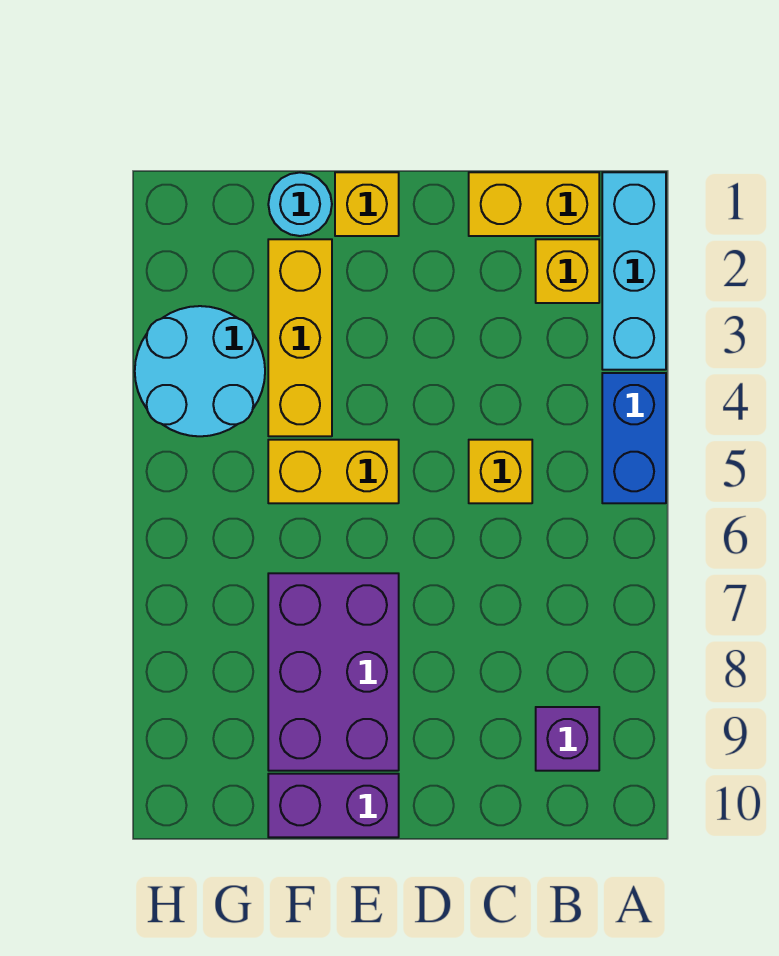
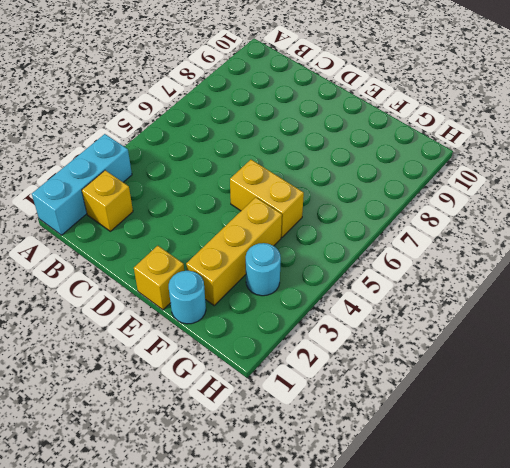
cyan 1x1 round brick [246,243,281,296] -> cyan 2x2 round brick [135,306,265,436]
none -> blue 1x2 brick [602,373,666,503]
none -> yellow 1x2 brick [469,172,599,236]
none -> purple 1x1 brick [536,707,599,771]

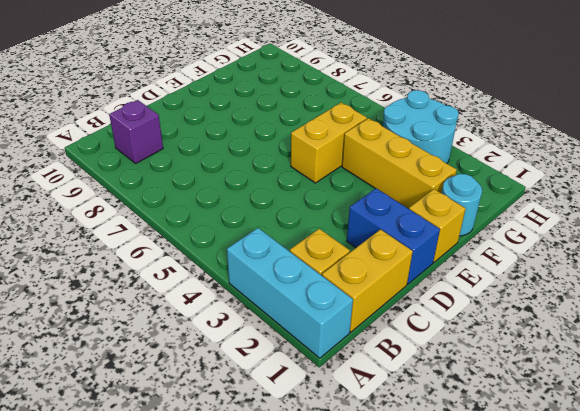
blue 1x2 brick [347,188,440,284] -> blue 1x2 brick moved to [602,373,666,503]
none -> yellow 1x1 brick [469,440,532,503]
none -> purple 2x3 brick [268,573,399,771]
none -> purple 1x2 brick [268,774,399,837]

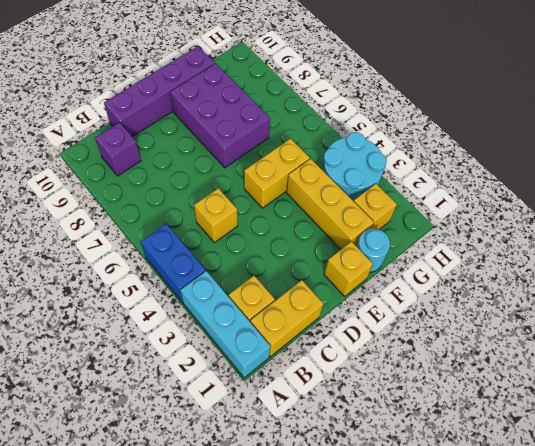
purple 1x4 brick [104,46,215,137] -> purple 1x2 brick [268,774,399,837]
yellow 1x1 brick [354,184,397,229] -> none

